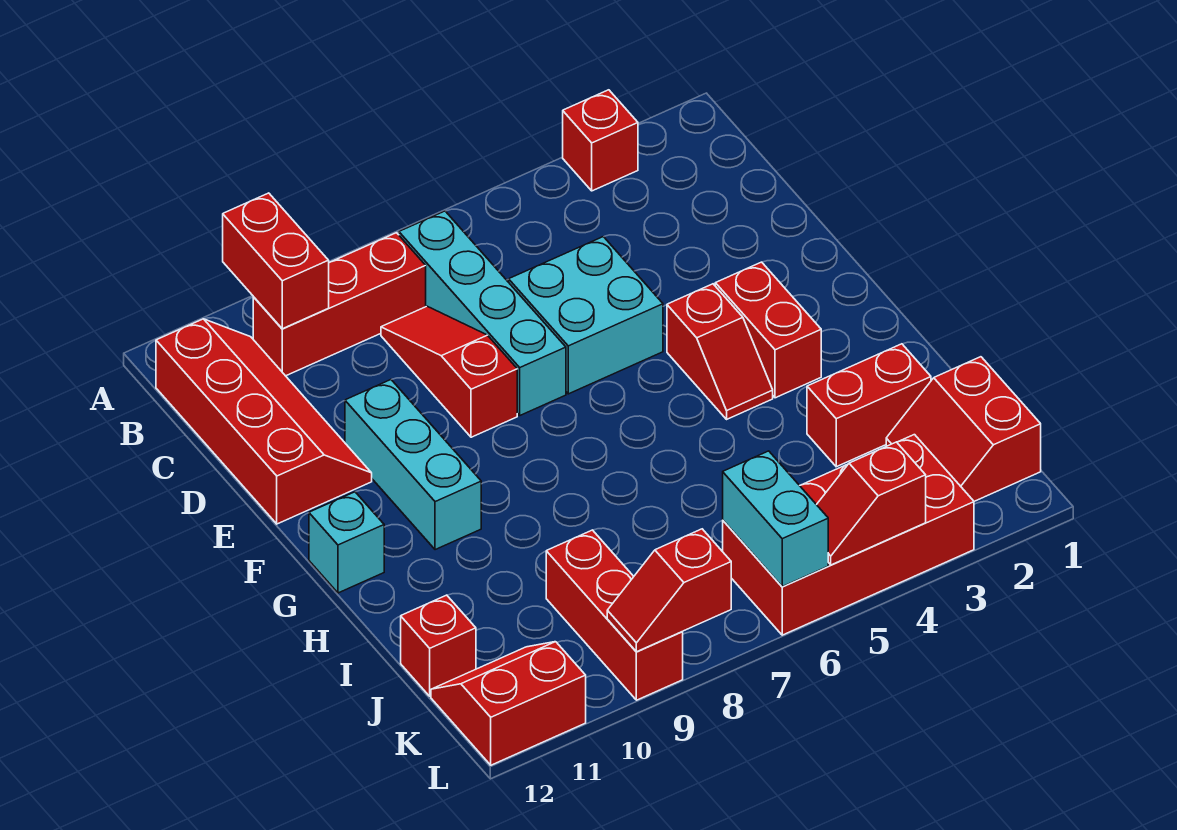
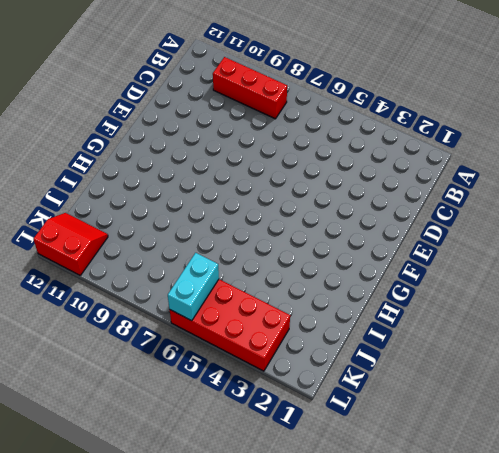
none -> red 1x1 brick [563,90,638,191]
none -> cyan 1x4 brick [399,211,566,415]
none -> red 2x4 slope [156,319,372,524]

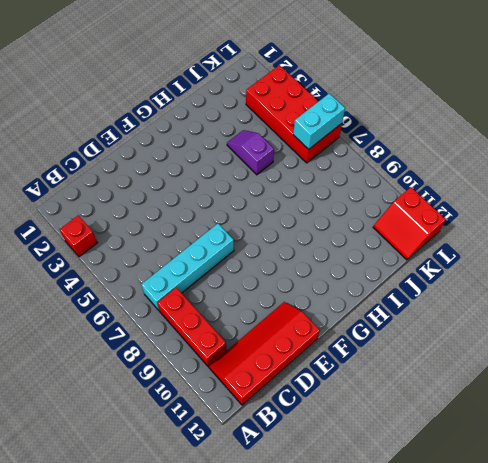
purple 1x2 slope [227,130,274,175] -> none
none -> red 1x3 slope [381,306,517,437]
none -> cyan 2x2 brick [509,237,663,394]
none -> cyan 1x3 brick [345,380,481,550]

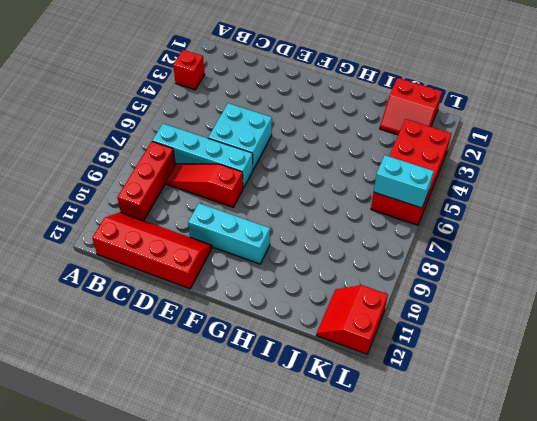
none -> red 1x2 brick [715,262,821,398]
none -> red 1x2 slope [667,284,773,419]
none -> cyan 1x1 brick [309,492,384,593]

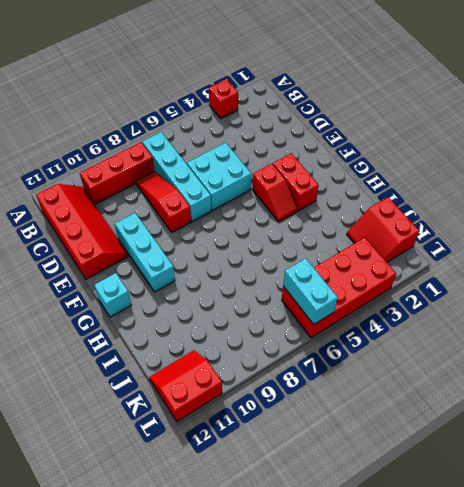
none -> red 1x2 brick [807,344,931,467]
none -> red 1x3 brick [546,530,683,700]
none -> red 1x1 brick [401,595,476,696]

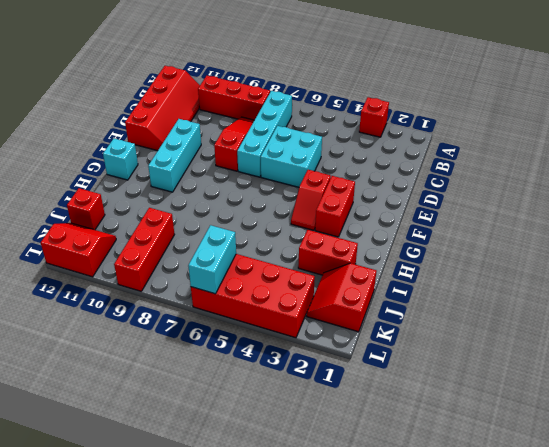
none -> red 1x2 brick [223,193,329,329]
none -> red 1x2 slope [817,442,926,565]
none -> red 1x2 slope [607,529,731,652]

